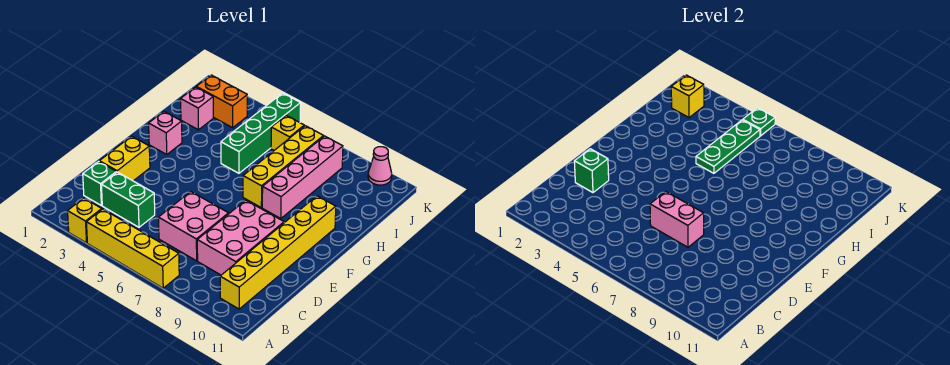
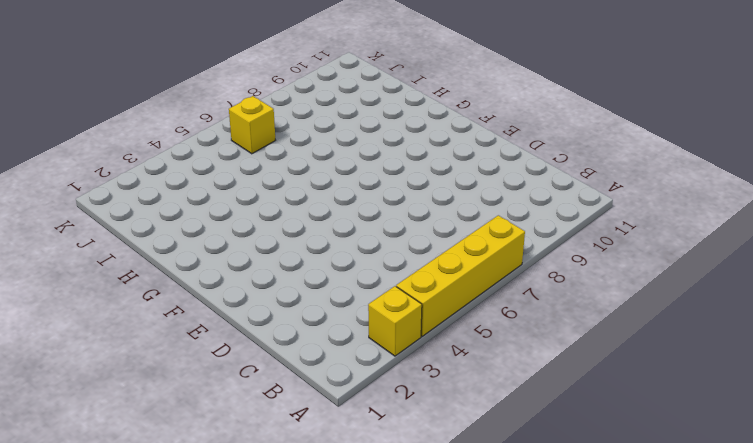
none -> yellow 1x6 brick [220,196,336,309]
none -> green 1x1 brick [83,161,116,206]
none -> green 1x2 brick [101,172,155,227]

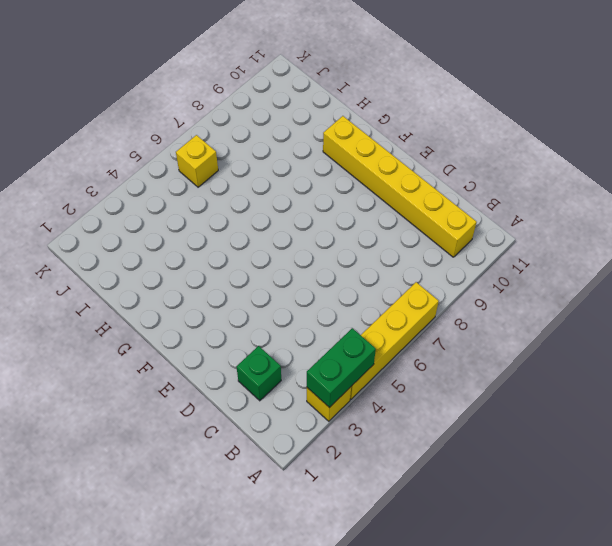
green 1x2 brick [307,328,376,407] -> green 1x2 brick moved to [101,172,155,227]
none -> pink 2x2 brick [158,192,229,261]
none -> pink 2x3 brick [197,200,284,275]
none -> yellow 1x2 brick [99,136,150,181]

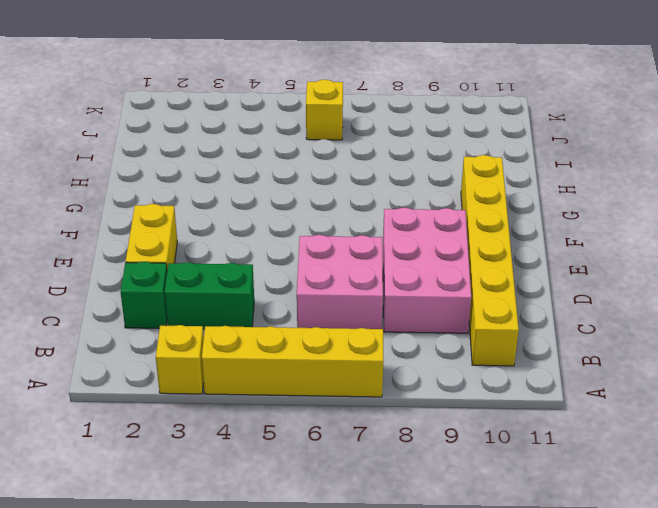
none -> pink 1x1 brick [149,112,182,154]
none -> yellow 1x4 brick [243,126,324,208]
none -> pink 1x4 brick [262,136,343,219]

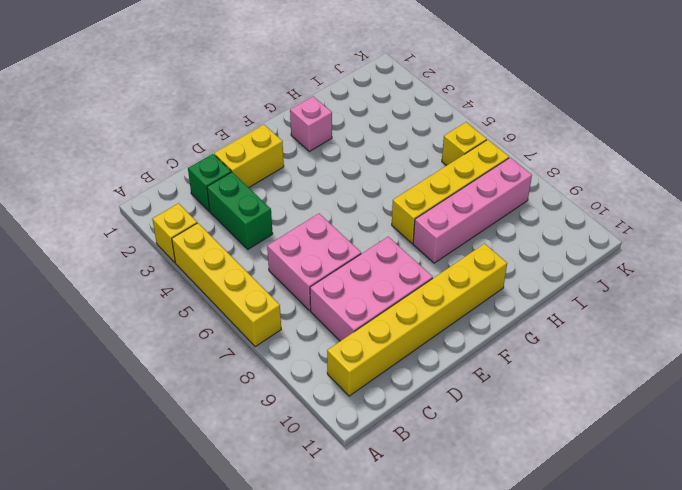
none -> green 1x4 brick [221,93,301,173]
none -> pink 1x1 brick [181,87,213,130]
none -> orange 1x2 brick [197,75,247,128]

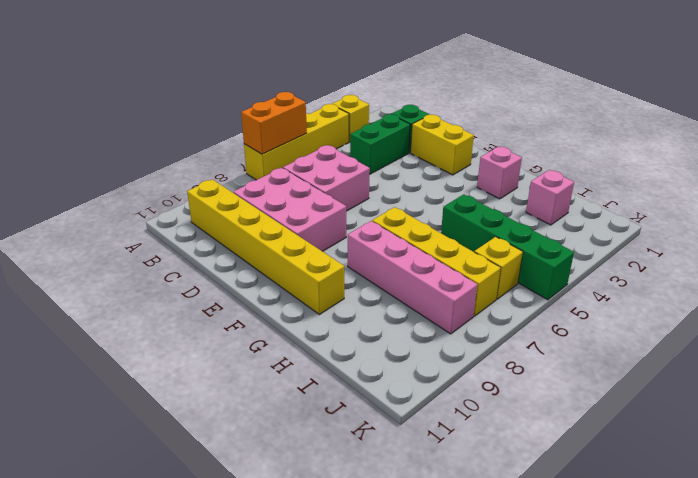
orange 1x2 brick [241,92,307,154] -> orange 1x2 brick moved to [197,75,247,128]
none -> pink 1x1 cone [368,147,392,185]
none -> green 1x1 brick [574,149,609,193]
none -> pink 1x2 brick [650,192,704,247]

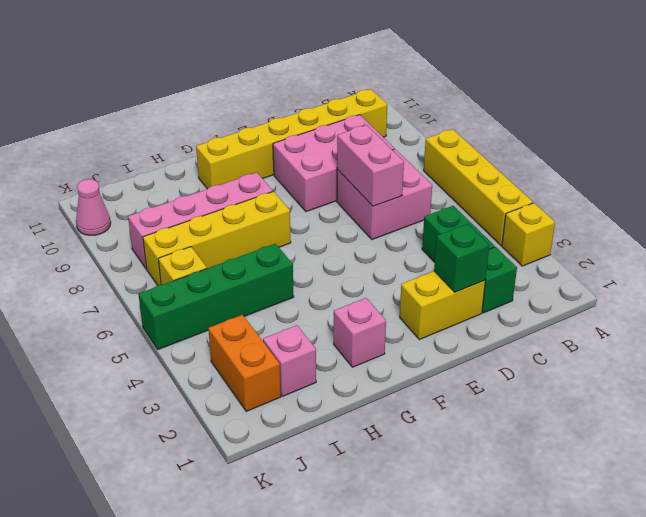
none -> green 1x3 plate [696,120,760,173]
none -> yellow 1x1 brick [671,75,704,118]
none -> green 1x1 plate [743,108,775,136]

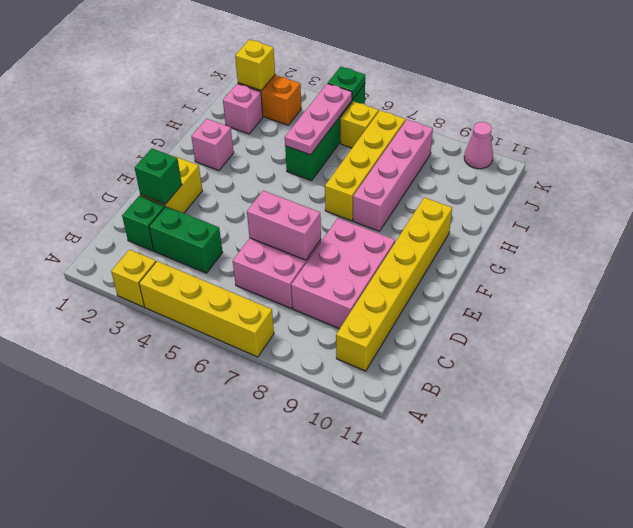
pink 1x3 plate [285,83,352,155] -> green 1x3 plate [696,120,760,173]

